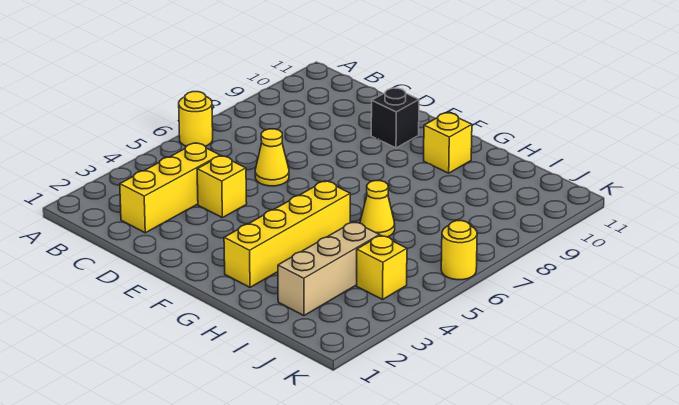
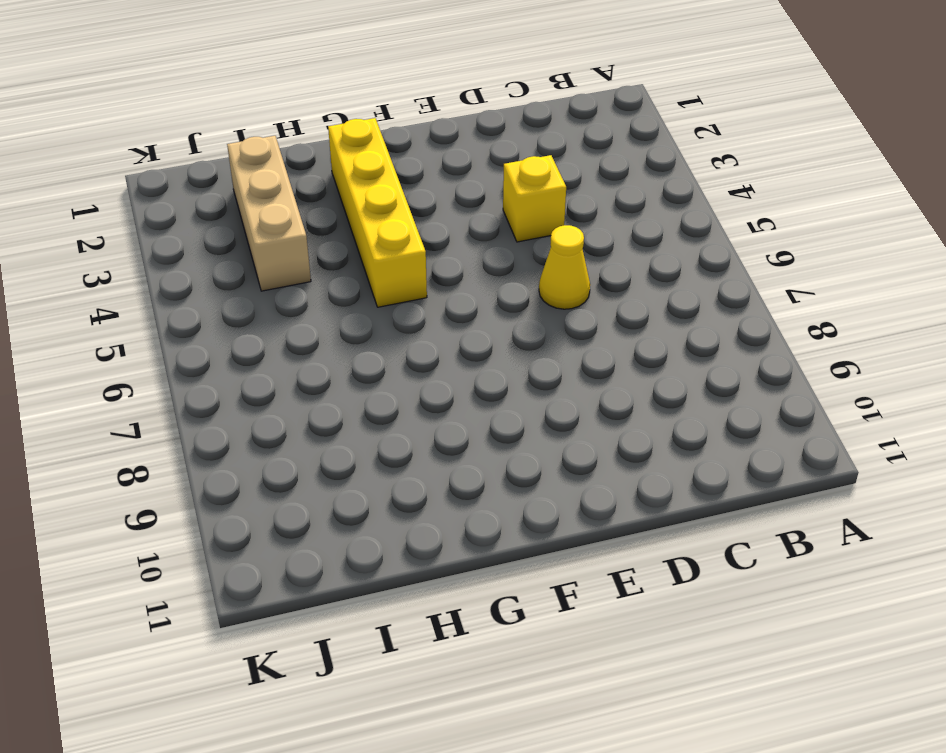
none -> yellow 1x1 round brick [179,92,213,146]
none -> yellow 1x3 brick [120,143,220,233]

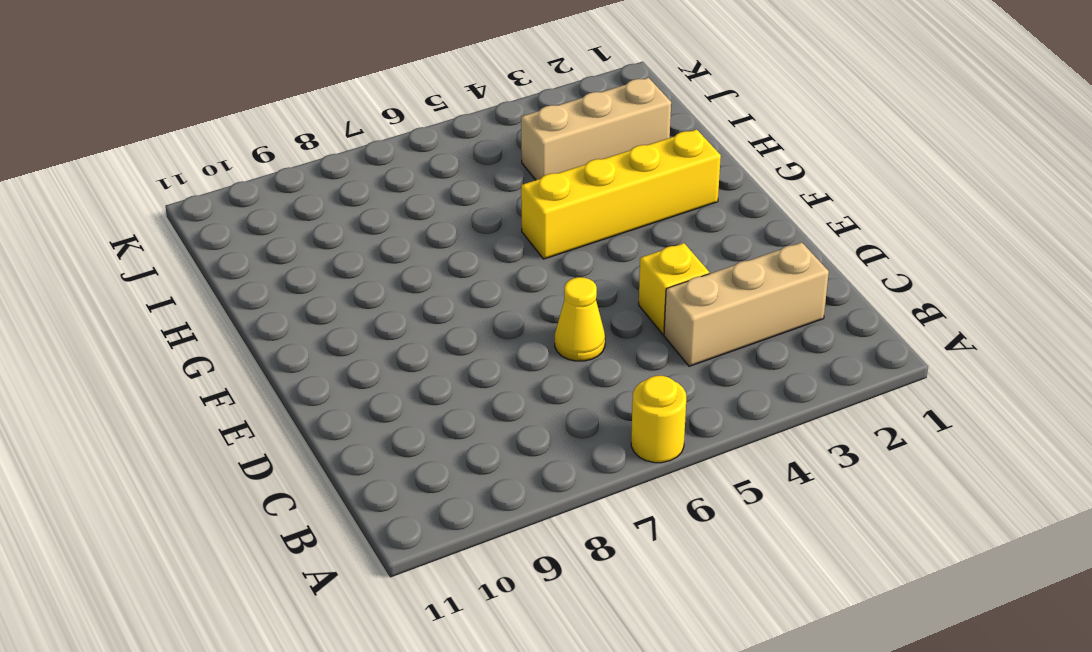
tan 1x3 brick [664,242,829,366] -> yellow 1x3 brick [120,143,220,233]
none -> black 1x1 brick [371,88,419,148]
none -> yellow 1x1 brick [424,113,472,173]

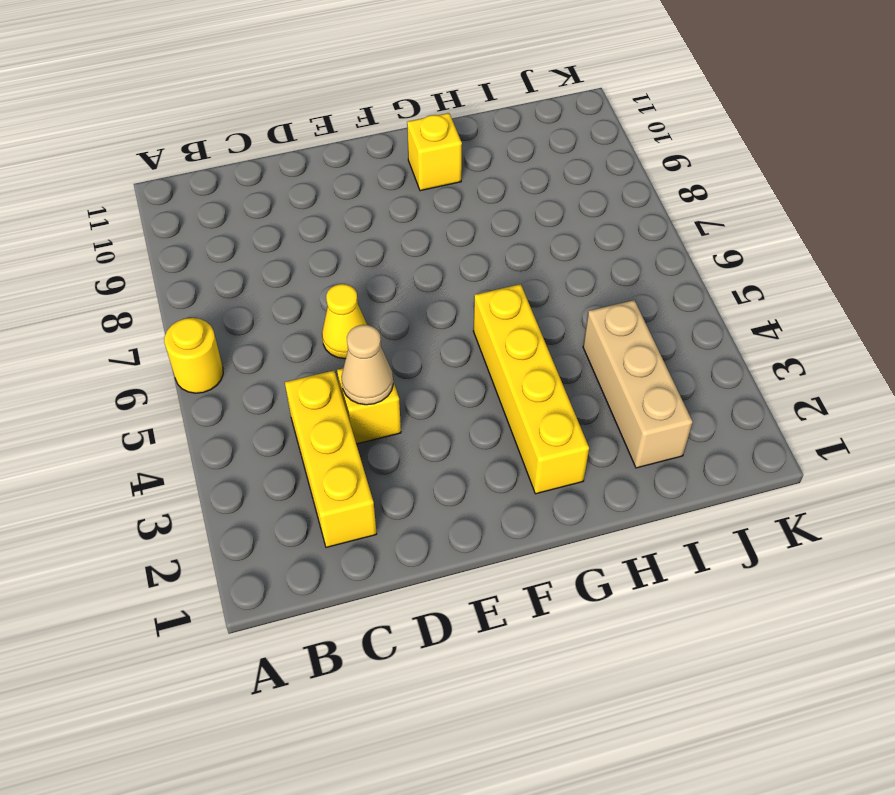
tan 1x1 cone [341,325,393,405] -> none
none -> black 1x1 brick [371,88,419,148]
none -> yellow 1x1 cone [360,181,395,237]

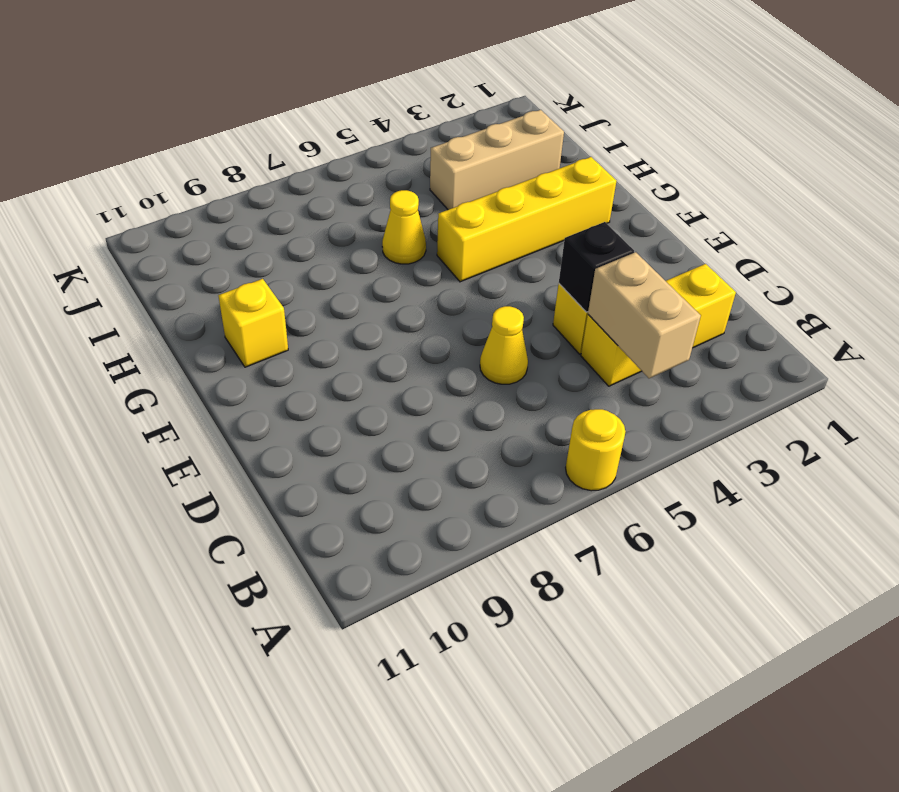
tan 1x2 brick [588,252,701,378] -> none
black 1x1 brick [559,222,634,312] -> black 1x1 brick moved to [371,88,419,148]
none -> yellow 1x1 brick [357,235,407,299]
none -> yellow 1x1 round brick [441,221,477,280]

